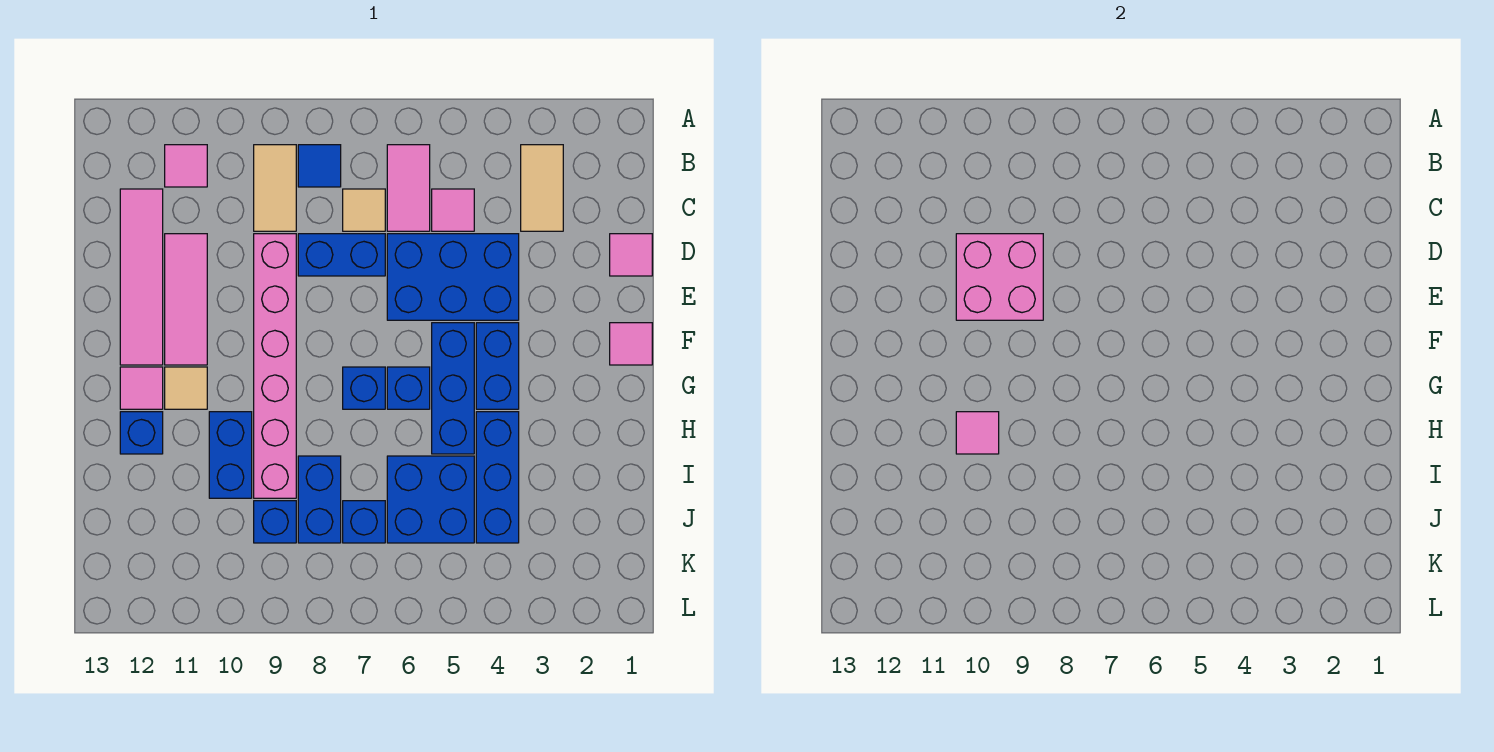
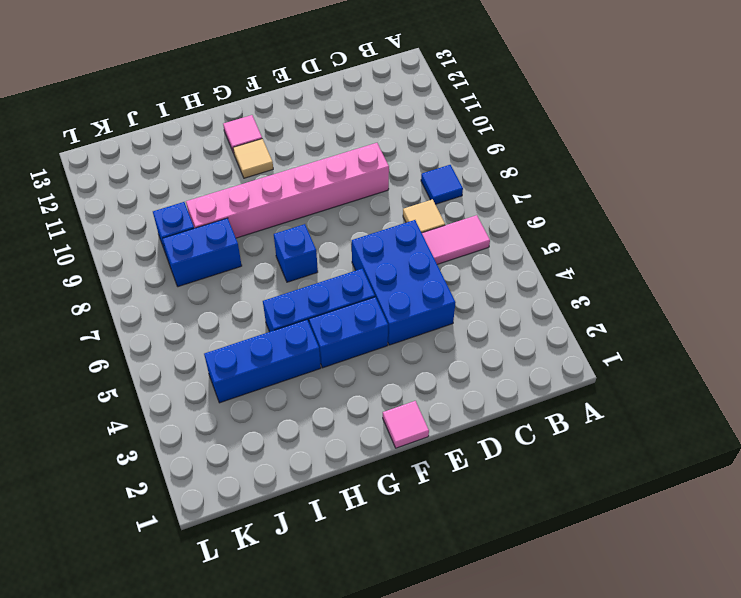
none -> tan 1x2 tile [521,145,563,231]
none -> tan 1x2 tile [254,145,296,231]
none -> pink 1x1 tile [165,145,207,187]

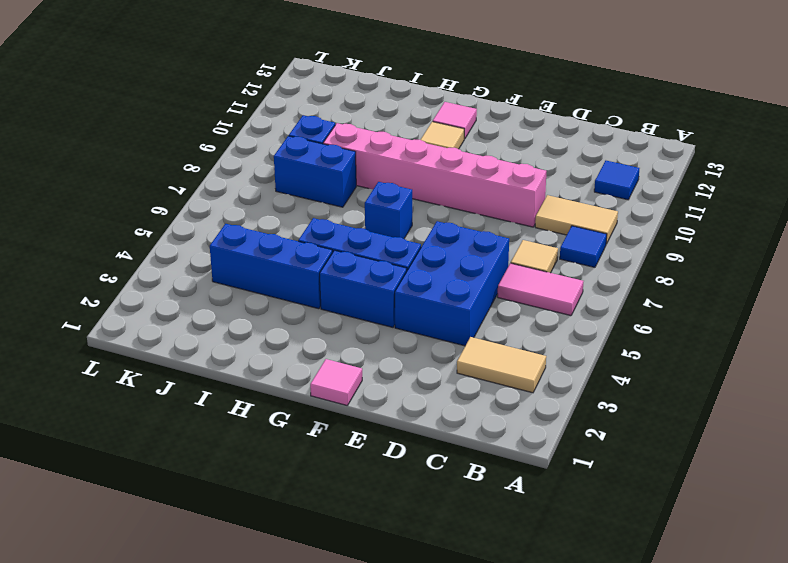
blue 1x1 tile [594,161,639,200] -> pink 1x1 tile [165,145,207,187]
none -> pink 1x1 tile [432,189,474,231]
none -> pink 1x4 tile [120,189,163,365]
none -> pink 1x1 tile [610,234,652,276]

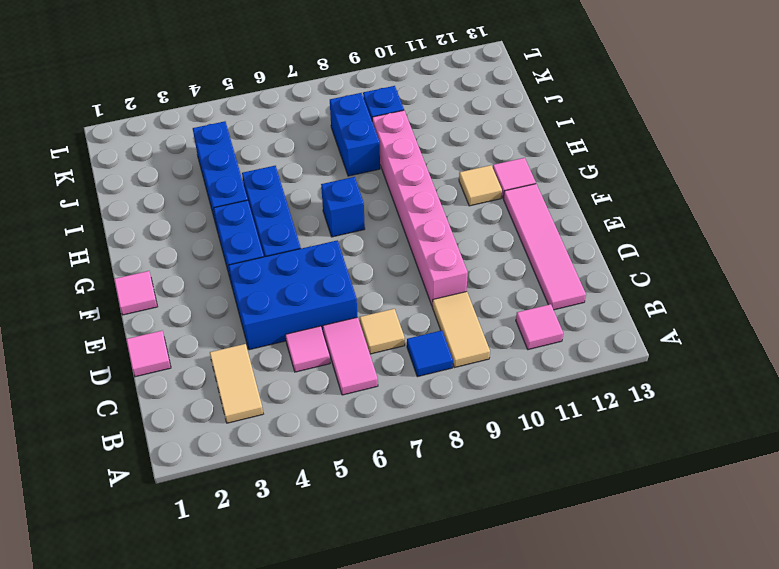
none -> blue 1x2 brick [298,234,385,276]
none -> pink 1x3 tile [165,234,207,365]
none -> blue 1x1 brick [387,367,430,409]

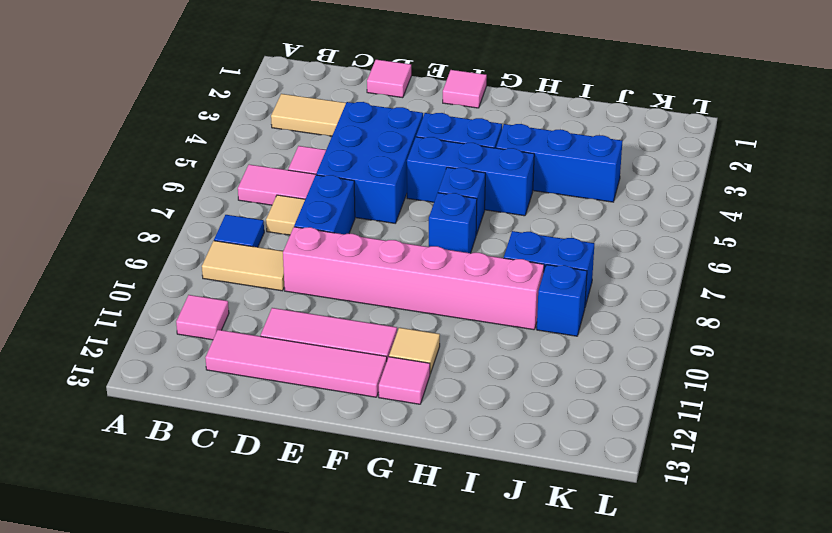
none -> blue 1x2 brick [209,412,252,498]
none -> blue 1x1 brick [120,412,163,454]
none -> blue 2x2 brick [387,456,474,543]

